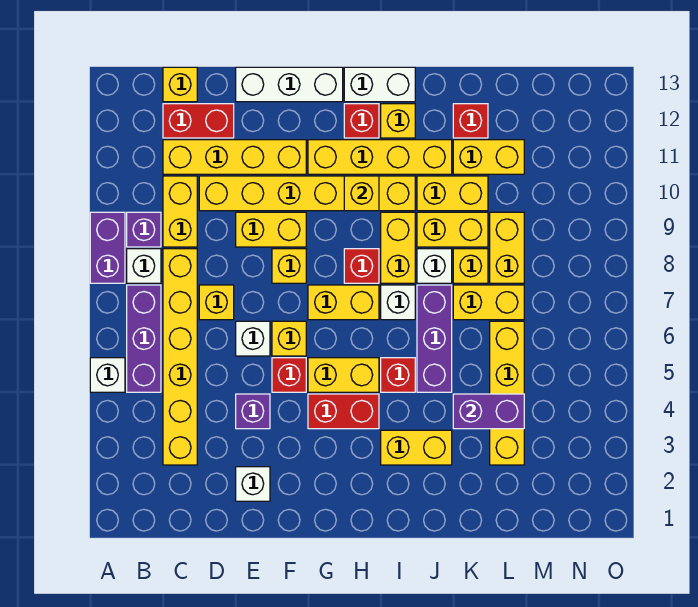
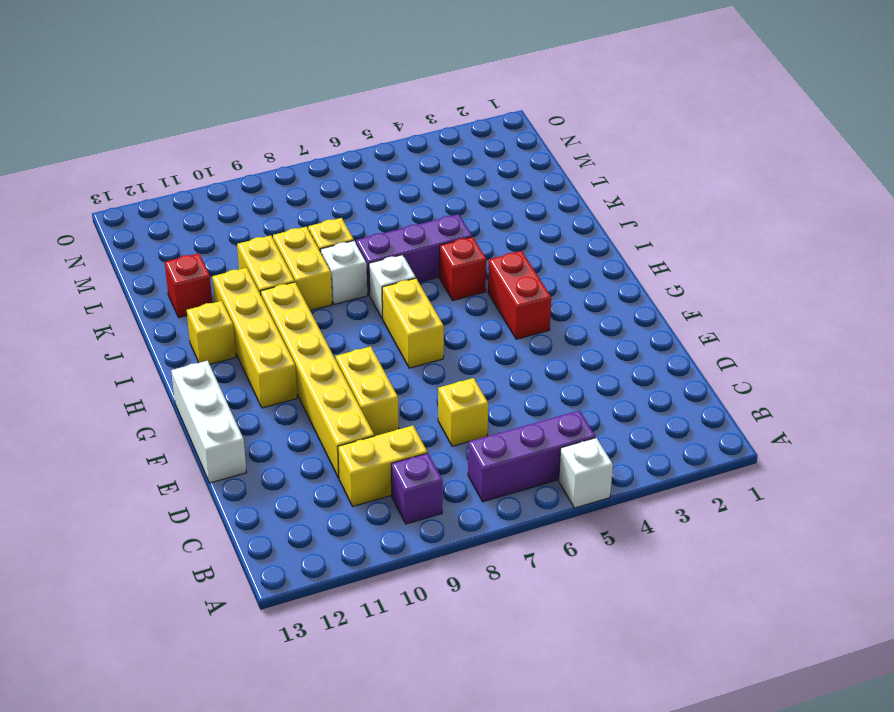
none -> purple 1x2 brick [90,212,125,283]
none -> white 1x1 brick [127,249,161,283]
none -> yellow 1x6 brick [163,249,197,465]
none -> yellow 1x4 brick [163,140,306,174]

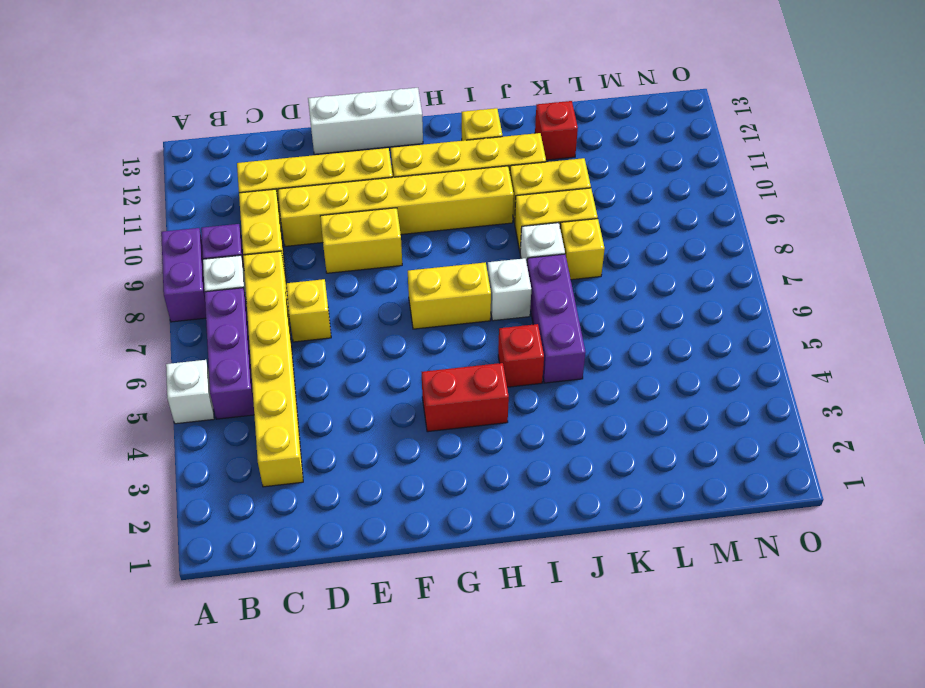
none -> red 1x2 brick [163,104,234,138]
none -> yellow 1x1 brick [163,67,197,102]
none -> white 1x1 brick [236,467,270,501]
none -> purple 1x1 brick [236,394,270,429]

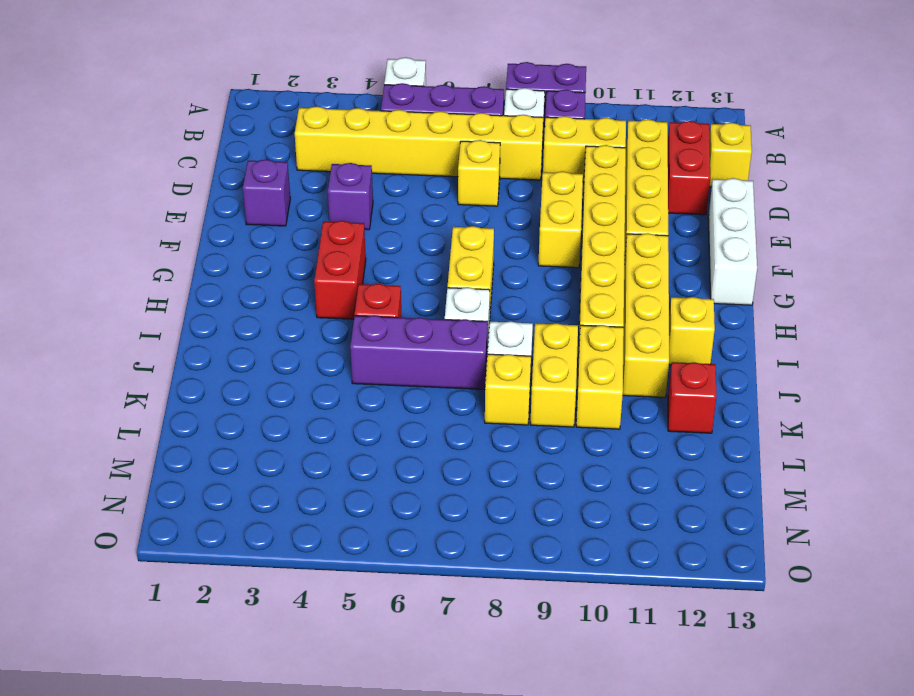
purple 1x1 brick [243,160,290,226] -> white 1x1 brick [236,467,270,501]
none -> white 1x1 brick [236,321,270,356]
none -> red 1x1 brick [272,358,306,392]
none -> yellow 1x1 brick [272,321,306,356]
none -> yellow 1x1 brick [272,249,306,283]

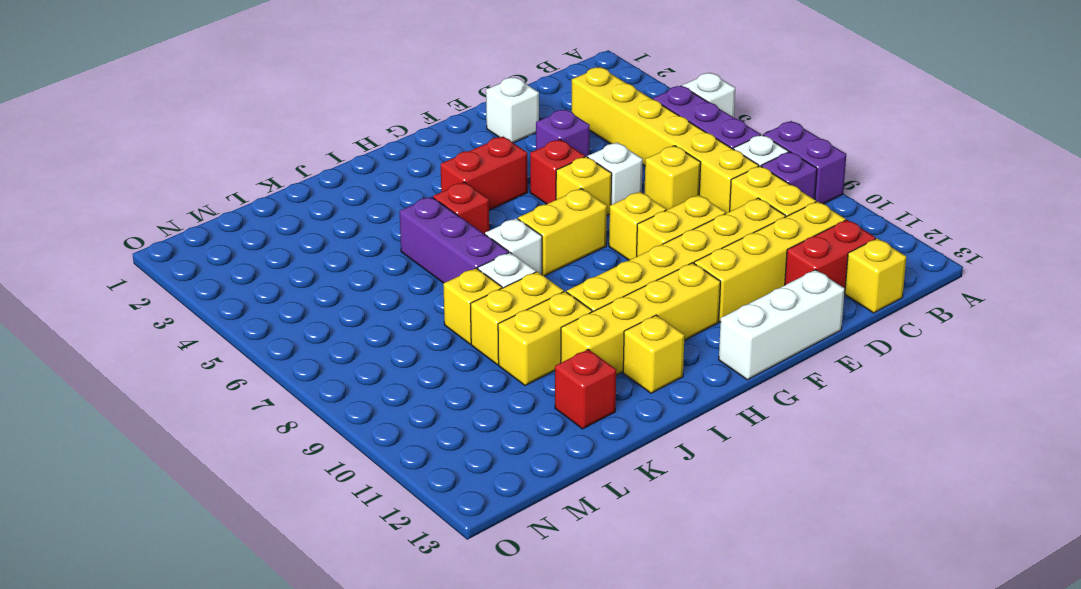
none -> yellow 1x2 brick [308,358,379,392]
none -> red 1x1 brick [344,249,379,283]
none -> red 1x1 brick [344,104,379,138]
none -> white 1x2 brick [344,67,415,102]

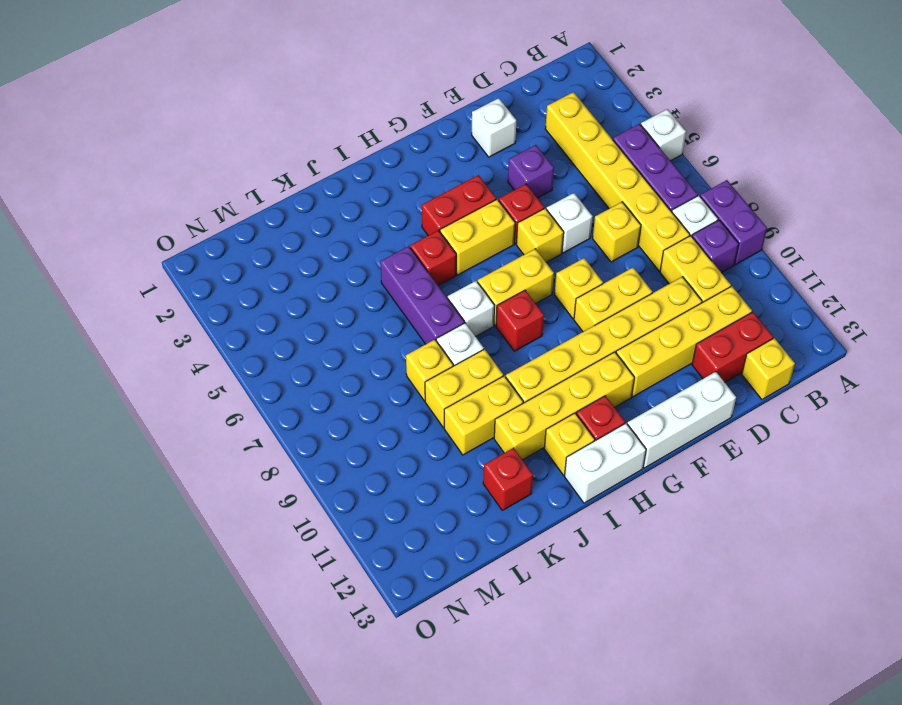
none -> yellow 1x2 brick [381,430,452,465]
none -> yellow 1x2 brick [381,212,415,283]
none -> yellow 1x2 brick [453,285,524,320]
none -> yellow 1x2 brick [453,140,524,174]

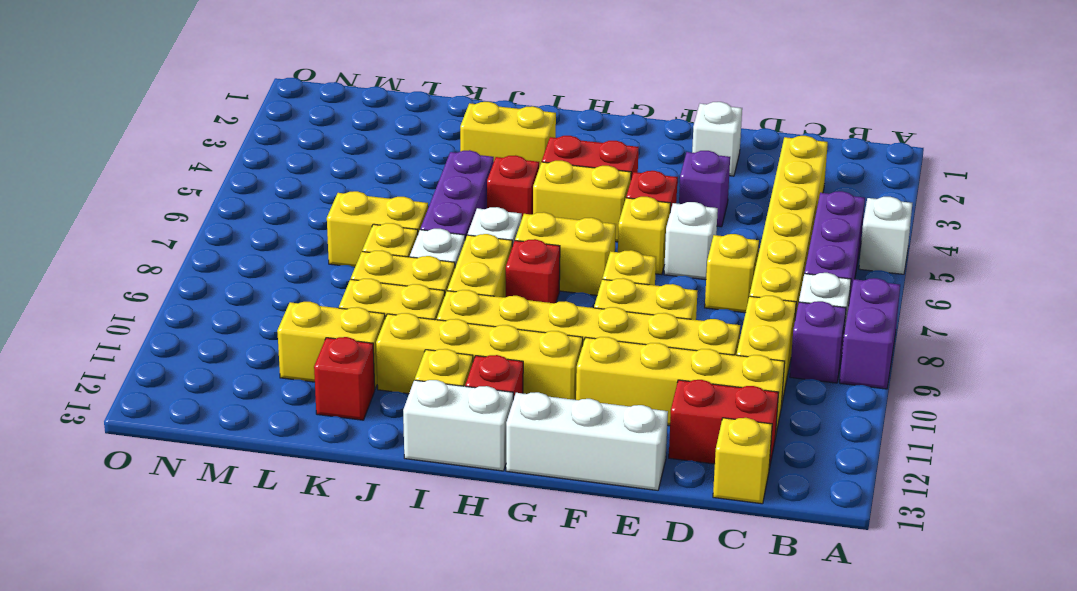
none -> yellow 1x4 brick [490,321,524,465]
none -> yellow 1x2 brick [490,212,524,283]
none -> yellow 1x1 brick [344,176,379,211]
none -> purple 1x2 brick [453,394,524,429]

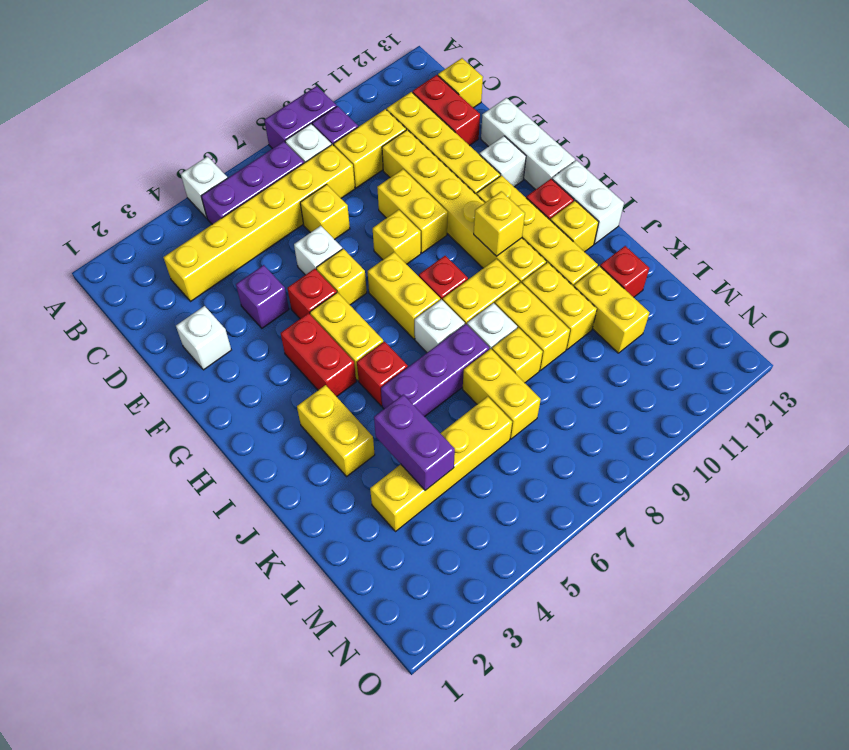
white 1x1 brick [479,136,526,187] -> none
none -> yellow 1x2 brick [490,212,524,283]

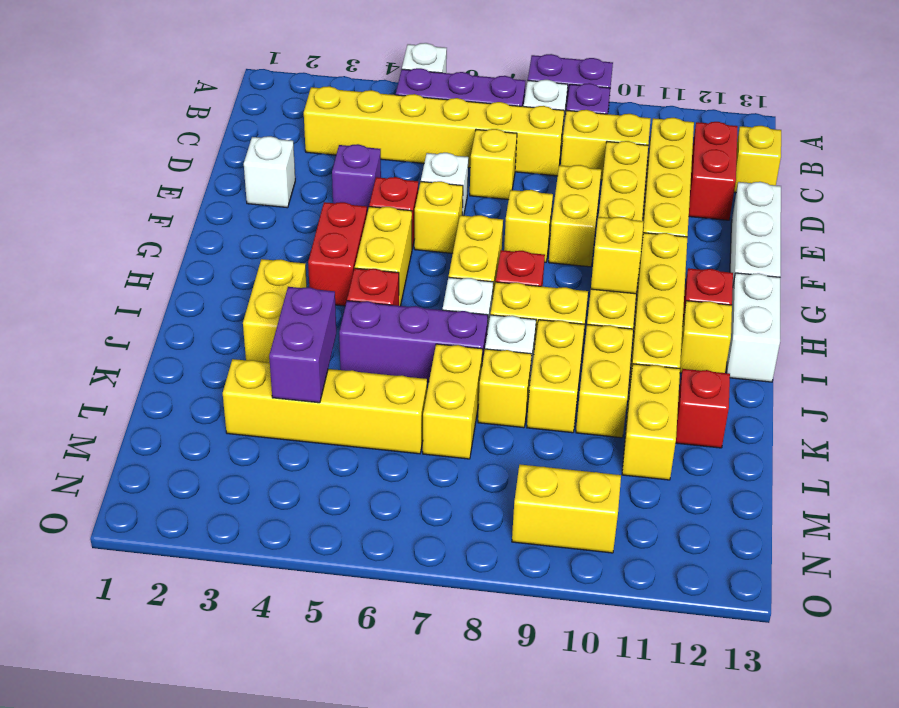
yellow 1x2 brick [512,464,621,553] -> yellow 1x2 brick moved to [490,212,524,283]

